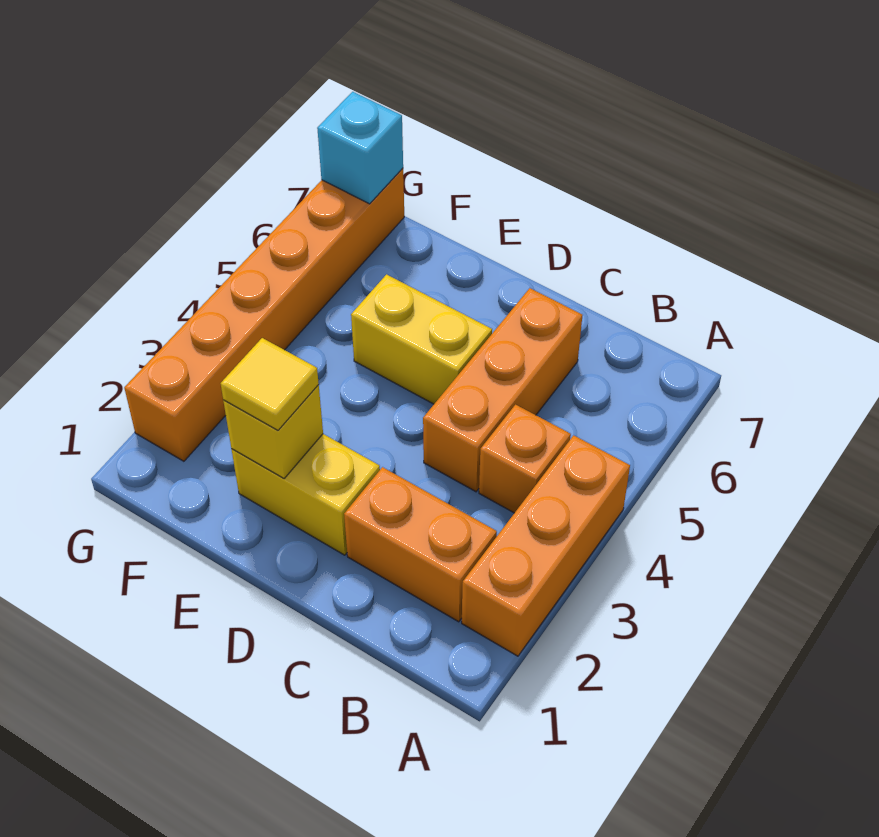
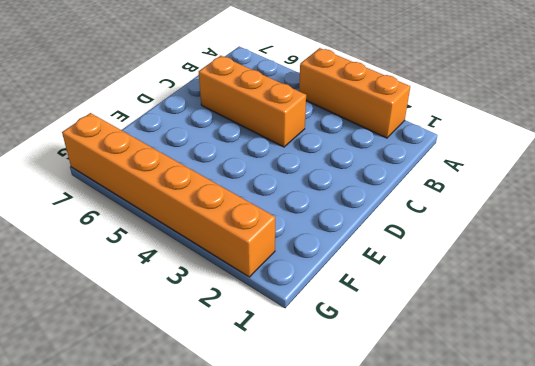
none -> orange 1x2 brick [344,467,497,622]
none -> orange 1x1 brick [479,405,571,513]

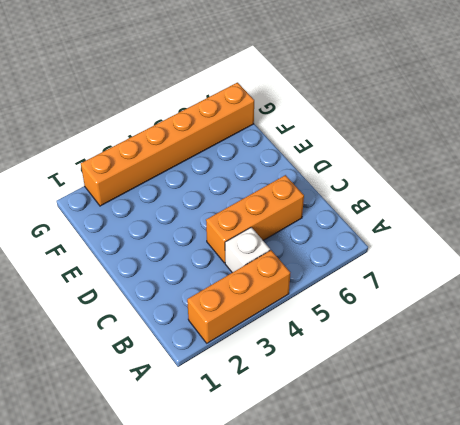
white 1x1 brick [225,227,270,273] -> orange 1x1 brick [479,405,571,513]
none -> orange 1x2 brick [344,467,497,622]
none -> yellow 1x2 brick [232,434,380,555]

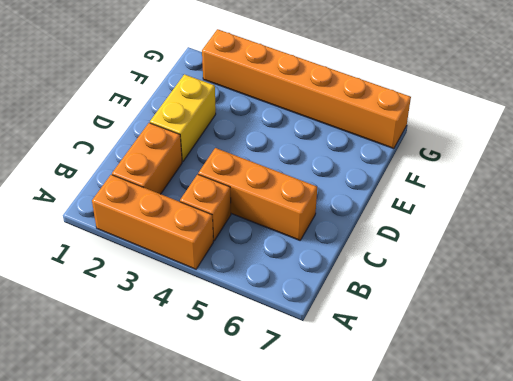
none -> yellow 1x2 brick [351,274,492,404]
none -> yellow 1x1 brick [223,385,323,478]

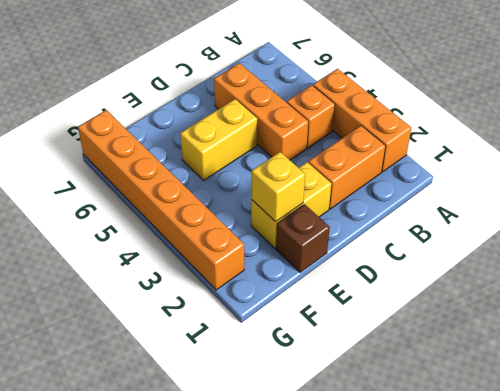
brown 1x1 brick [276,204,330,273] -> none
none -> cyan 1x1 brick [317,92,403,204]
none -> yellow 1x1 tile [221,338,319,430]

